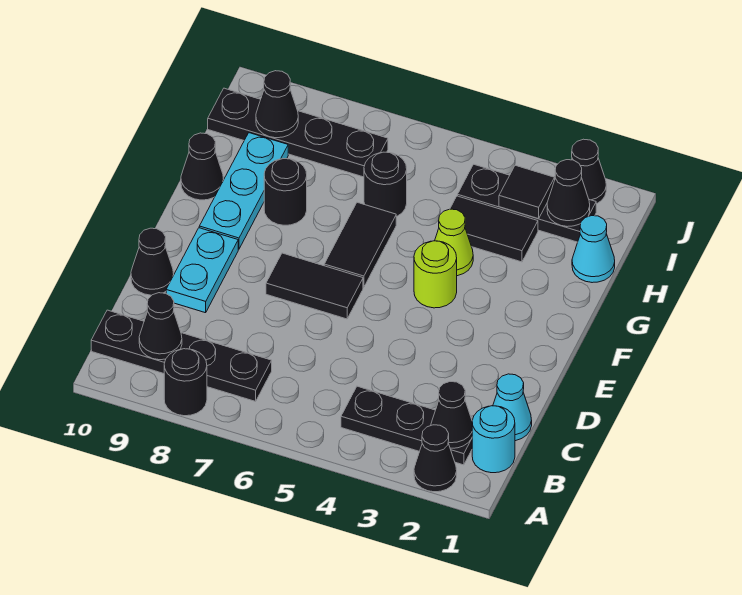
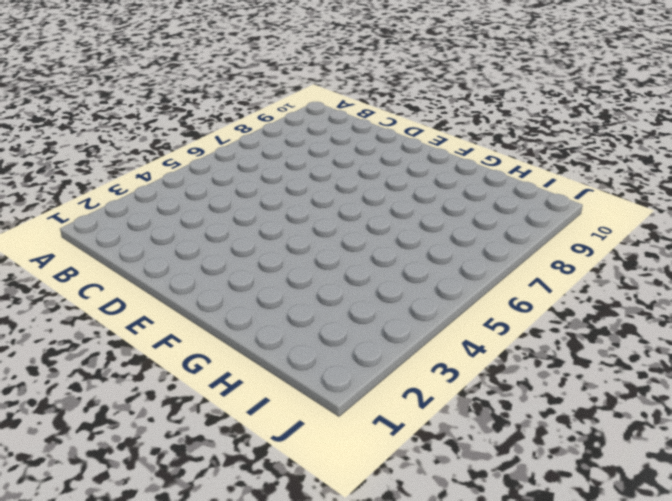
none -> black 1x1 cone [414,425,457,492]
none -> black 1x1 round brick [164,349,207,416]
none -> cyan 1x1 round brick [472,406,515,473]

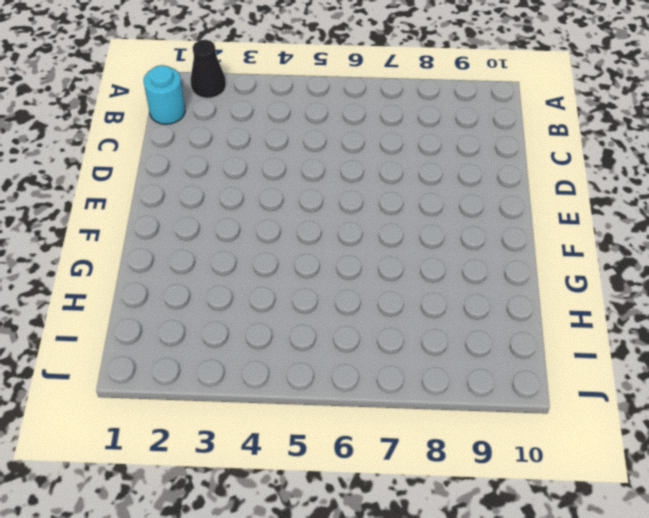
none -> black 1x1 round brick [164,349,207,416]
none -> black 1x3 plate [341,386,472,465]
none -> black 1x4 plate [91,310,272,401]

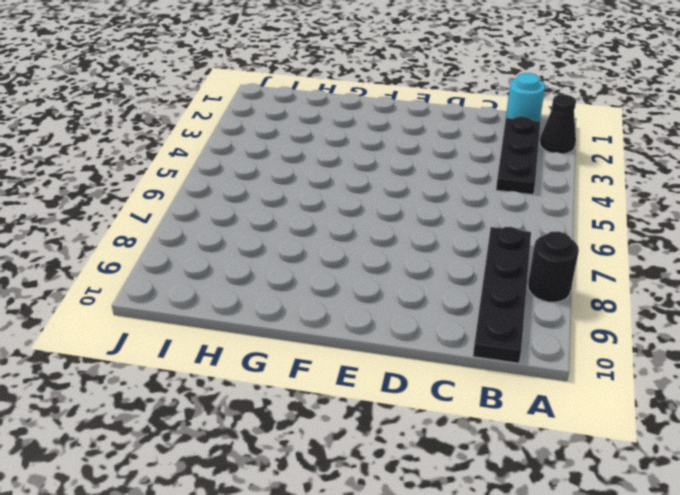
none -> cyan 1x1 cone [493,374,532,441]
none -> cyan 1x2 plate [166,228,238,313]
none -> black 1x1 cone [131,228,174,295]

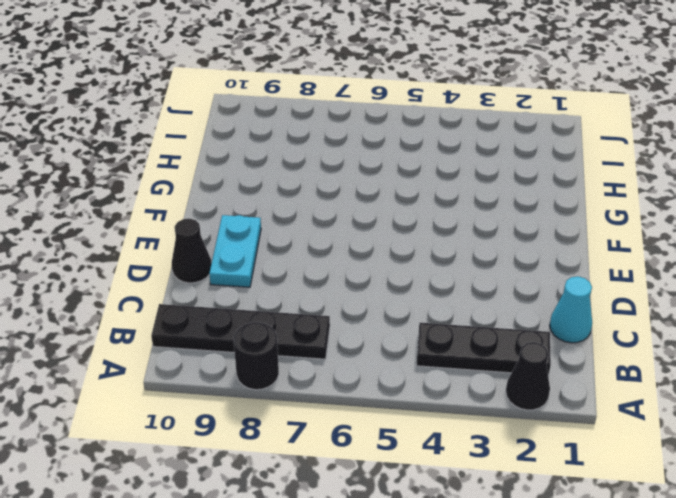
none -> cyan 1x1 round brick [472,406,515,473]
none -> black 1x2 tile [266,253,363,319]
none -> lime 1x1 round brick [414,241,457,308]

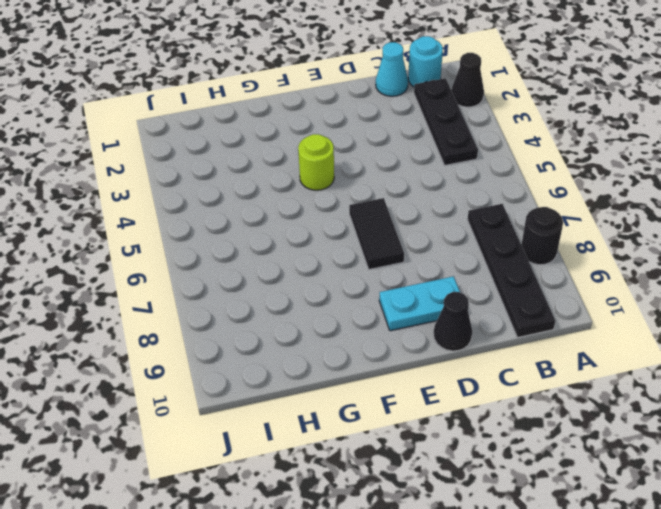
none -> black 1x2 tile [324,202,396,287]
none -> cyan 1x3 plate [199,133,288,249]
none -> lime 1x1 cone [435,209,473,276]

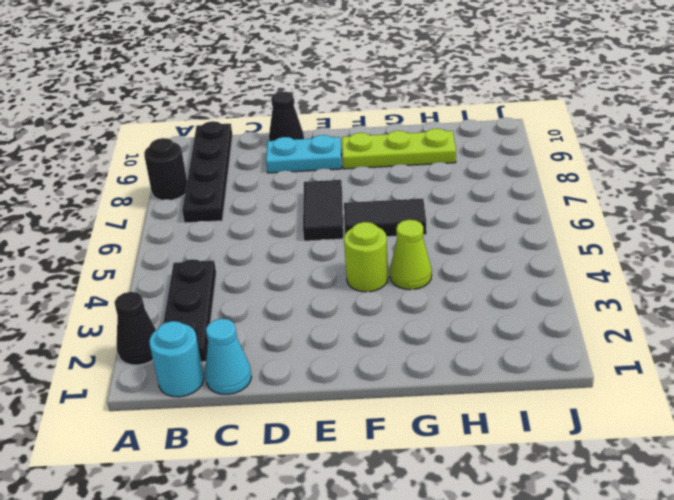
lime 1x3 plate [342,129,456,169] -> cyan 1x3 plate [199,133,288,249]
none -> black 1x1 round brick [264,159,307,225]
none -> black 1x1 cone [181,133,224,200]
none -> cyan 1x1 cone [572,216,615,283]

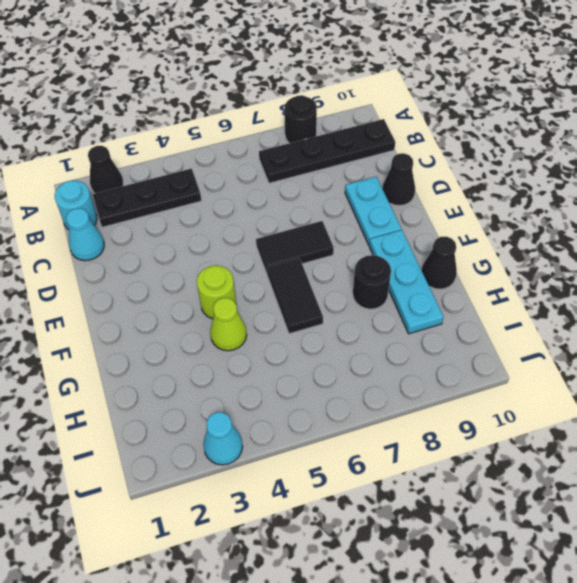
cyan 1x1 cone [203,412,243,465] -> cyan 1x1 cone moved to [572,216,615,283]
none -> black 1x2 tile [450,196,538,262]
none -> black 1x1 round brick [364,152,407,217]
none -> black 1x3 plate [458,164,596,242]

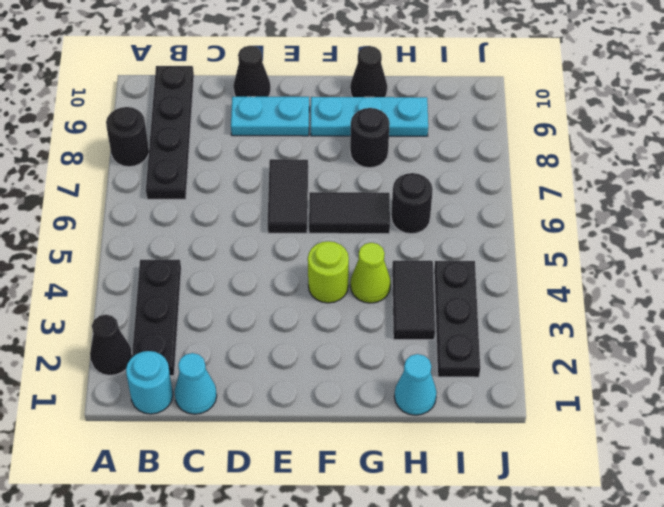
none -> black 1x4 plate [208,88,388,177]
none -> black 1x1 cone [572,139,606,204]
none -> black 1x1 cone [431,382,472,448]

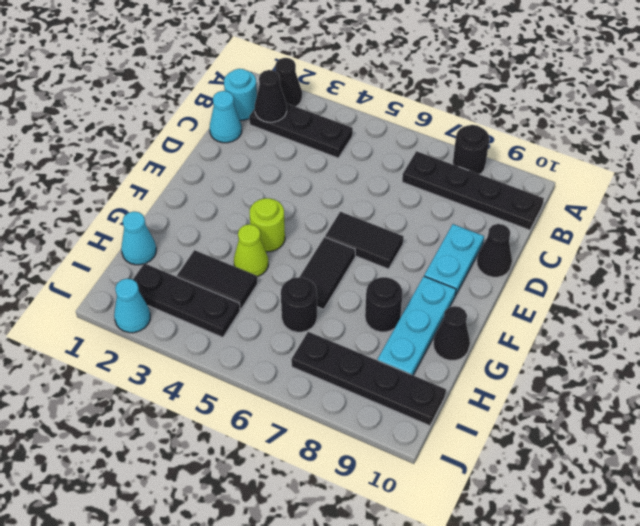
cyan 1x1 cone [114,279,150,333] -> black 1x1 cone [572,139,606,204]
none -> black 1x1 cone [139,293,182,360]
none -> black 1x1 cone [547,160,590,227]
none -> black 1x1 tile [499,165,555,219]

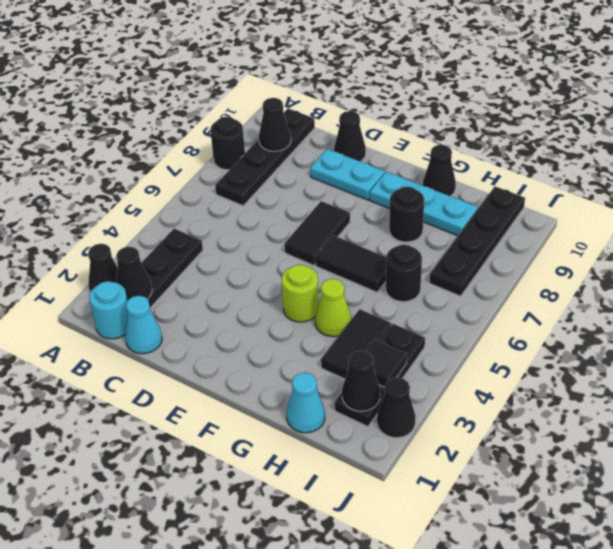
none -> black 1x1 cone [256,71,298,138]

